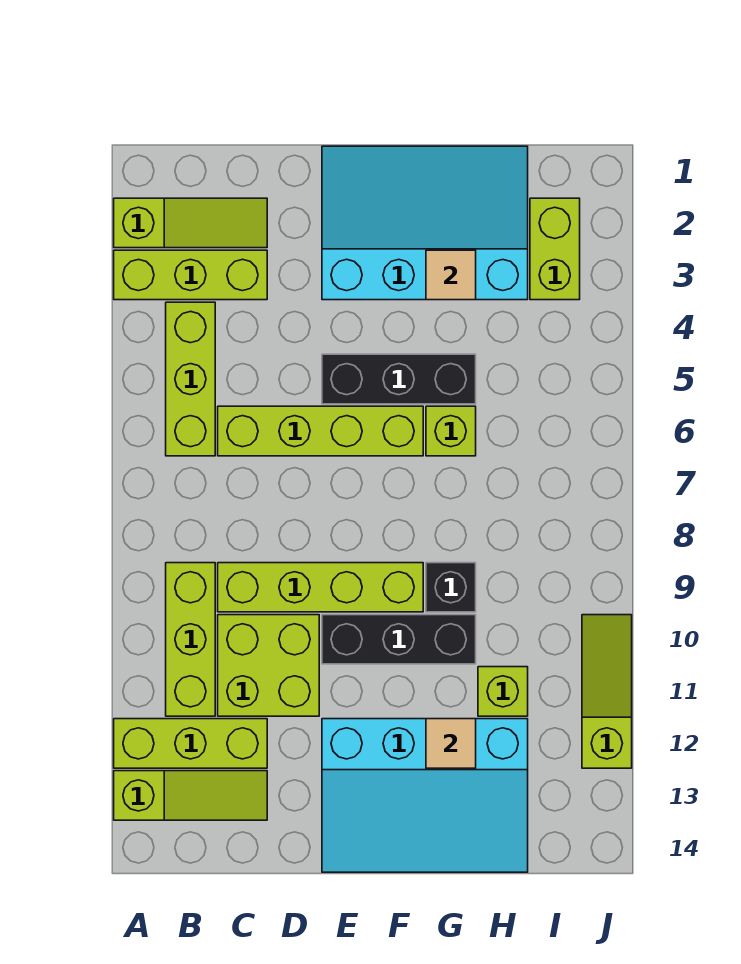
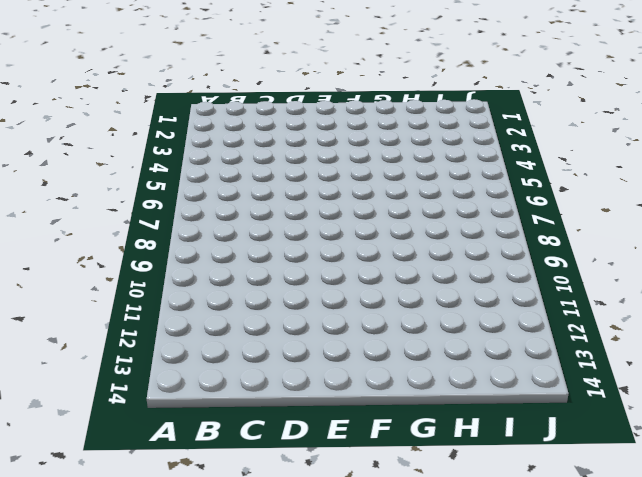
none -> lime 1x3 slope [114,198,267,248]
none -> lime 1x3 brick [114,250,267,300]
none -> lime 1x3 brick [114,719,267,768]

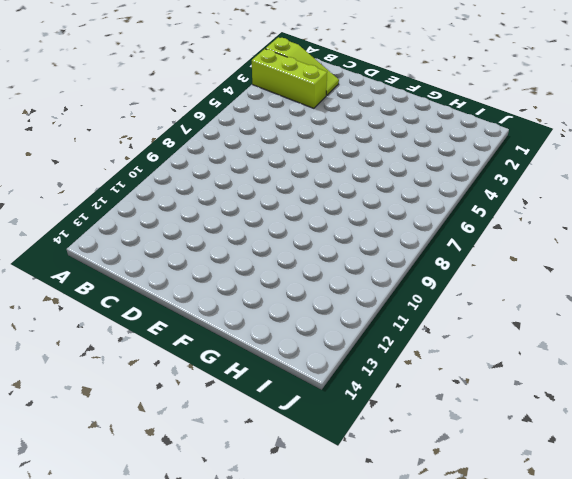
none -> lime 1x3 brick [114,719,267,768]
none -> lime 1x3 slope [114,771,267,820]
none -> lime 1x3 brick [166,302,215,456]

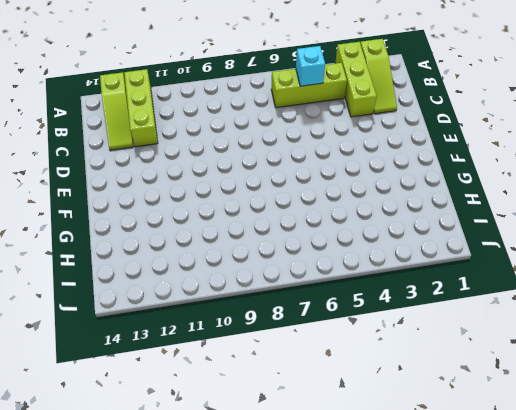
cyan 1x1 brick [296,46,325,86] -> none
none -> lime 1x3 brick [166,563,215,716]
none -> lime 1x4 brick [218,406,423,456]
none -> lime 1x4 brick [218,563,423,612]

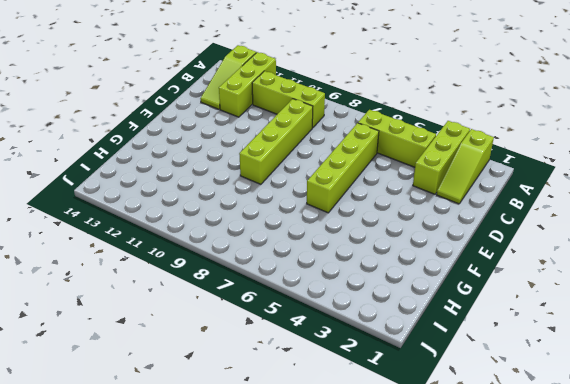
none -> lime 2x2 brick [218,615,319,716]
none -> cyan 3x4 slope [322,146,528,300]
none -> black 1x3 brick [322,354,476,404]

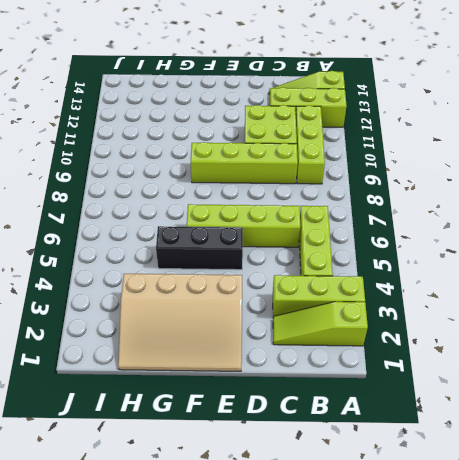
tan 3x4 slope [118,274,242,371] -> cyan 3x4 slope [322,146,528,300]
none -> black 1x3 brick [322,615,476,664]
none -> cyan 3x4 slope [322,719,528,872]
none -> lime 1x1 brick [426,406,476,456]

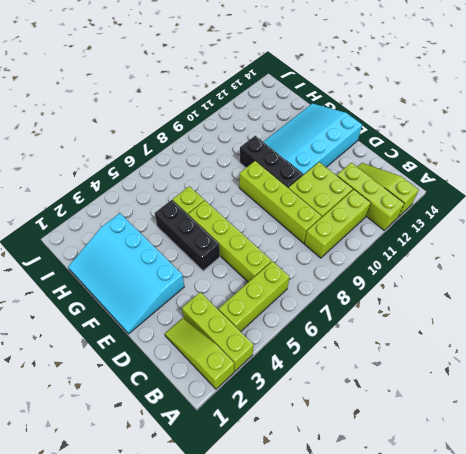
cyan 3x4 slope [264,103,362,175] -> cyan 3x4 slope turned to [322,719,528,872]
none -> black 1x1 brick [426,563,476,612]
none -> lime 1x1 brick [478,667,528,716]
none -> lime 1x2 brick [530,198,580,300]

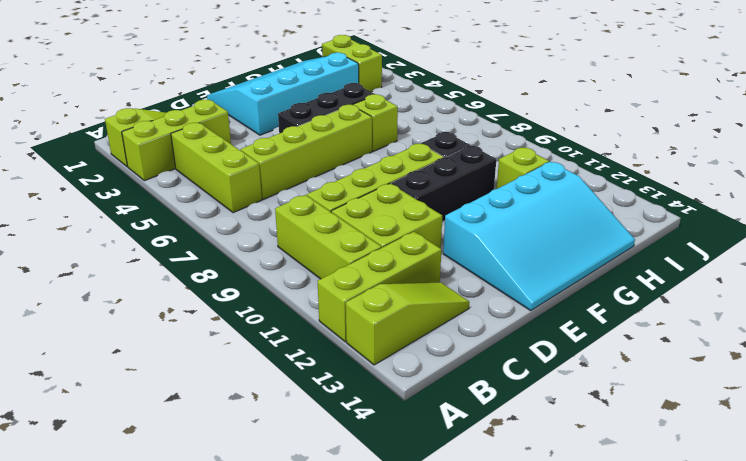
none -> lime 1x3 slope [582,615,632,768]
none -> tan 1x1 tile [426,250,476,300]
none -> tan 1x1 tile [426,719,476,768]

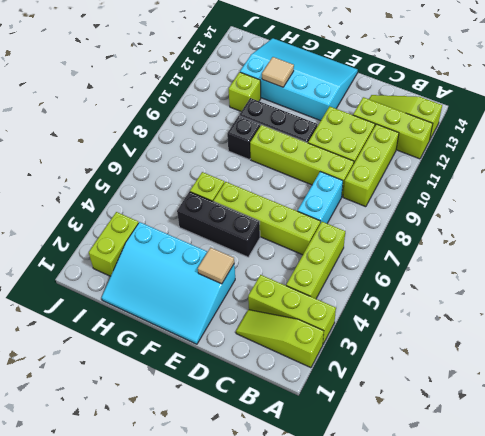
cyan 1x2 brick [298,172,343,223] -> none
tan 1x1 tile [198,248,234,284] -> tan 1x1 tile moved to [426,250,476,300]
none -> lime 1x3 slope [582,615,632,768]

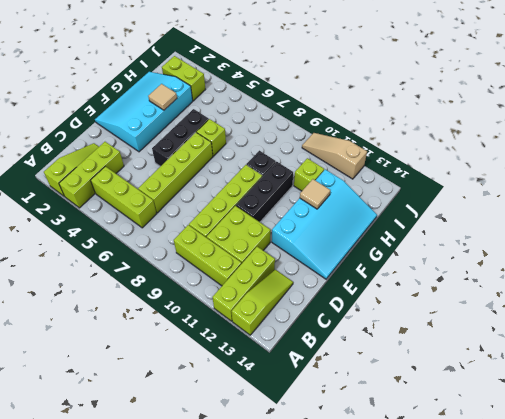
tan 1x3 slope [302,133,367,179] -> lime 1x3 slope [582,615,632,768]

